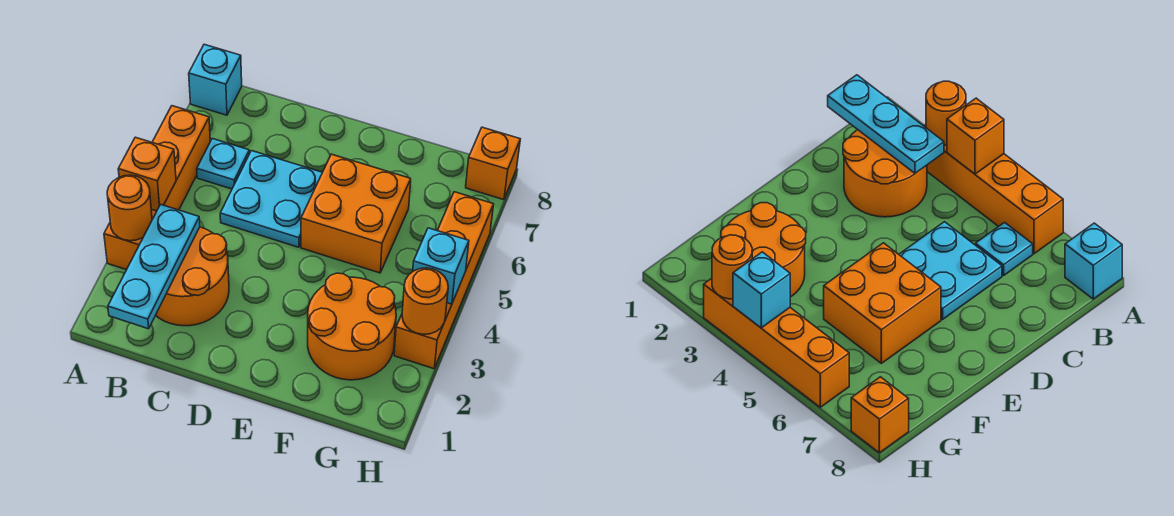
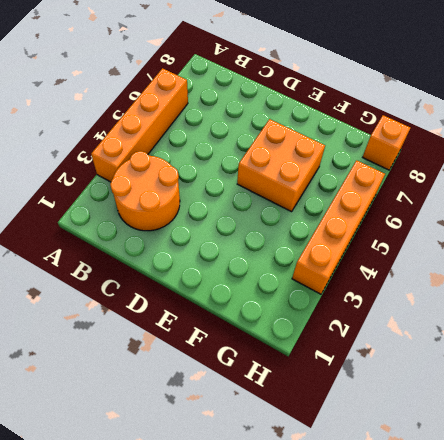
none -> cyan 1x1 brick [189,44,242,115]
none -> cyan 1x1 plate [197,139,250,189]
none -> cyan 2x2 plate [220,151,322,247]

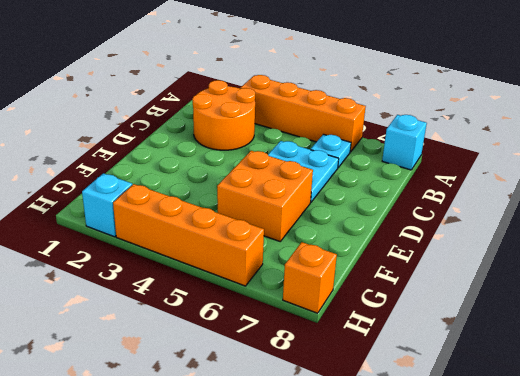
cyan 1x1 brick [82,173,132,237] -> cyan 1x1 brick moved to [413,228,469,304]
none -> orange 2x2 round brick [308,273,396,380]
none -> orange 1x1 round brick [107,175,152,241]
none -> orange 1x1 brick [118,137,176,211]

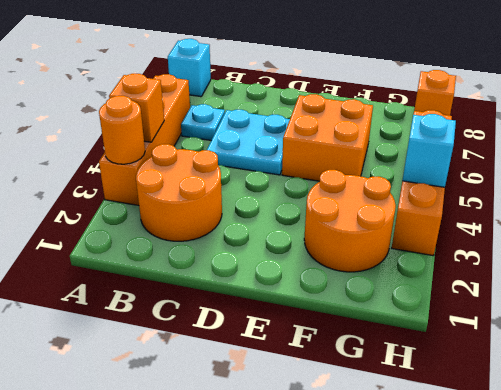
none -> cyan 1x3 plate [108,204,200,329]
none -> orange 1x1 round brick [402,268,448,334]

